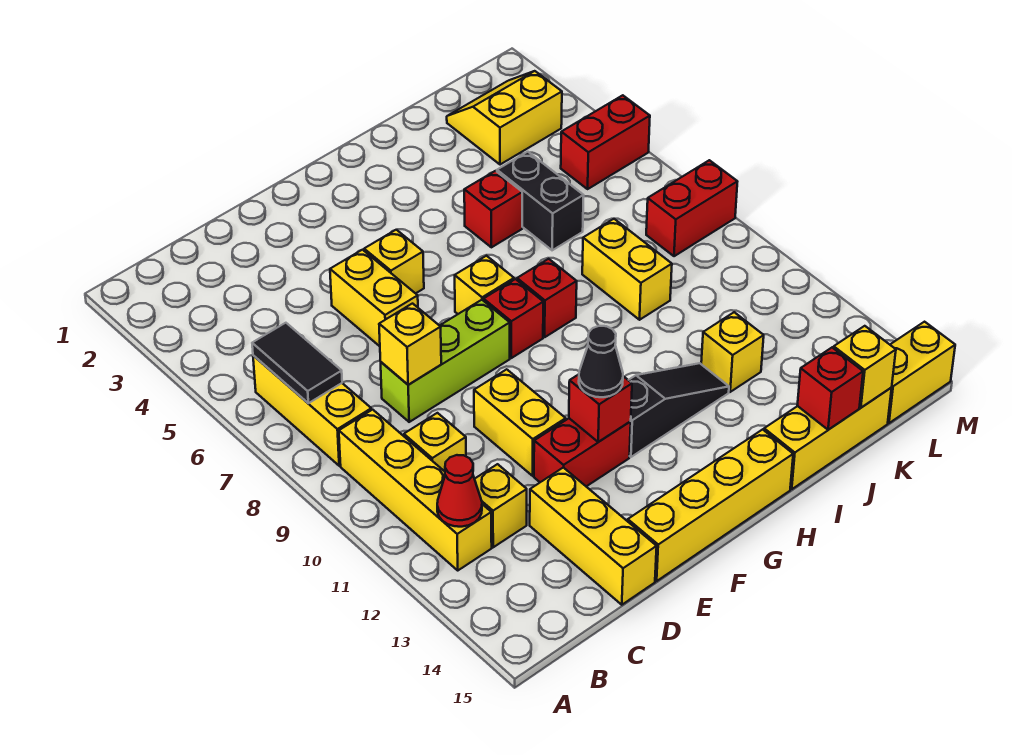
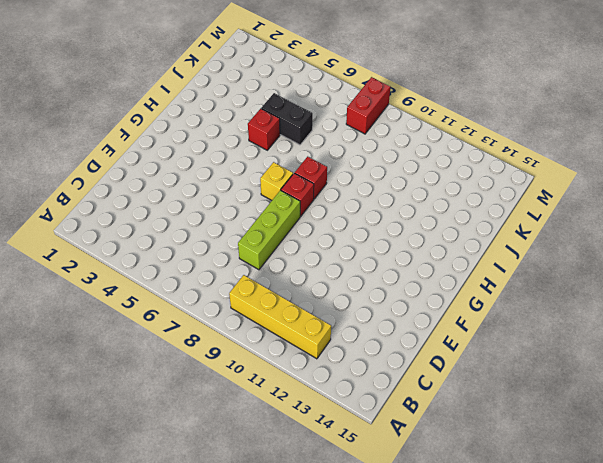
none -> yellow 1x3 brick [253,356,371,466]
none -> yellow 1x1 brick [404,413,466,471]
none -> yellow 1x1 brick [475,464,527,547]
none -> yellow 1x3 brick [530,468,657,605]

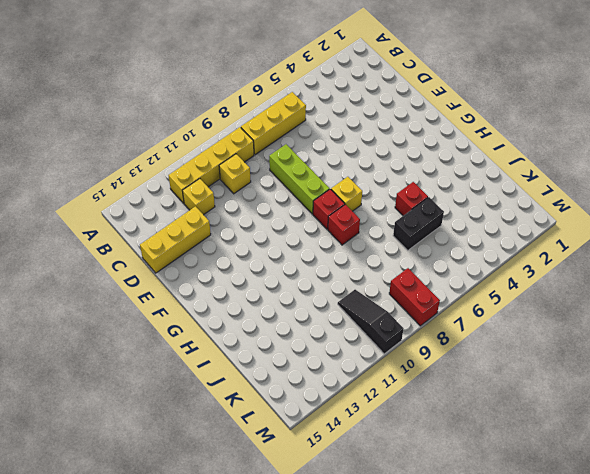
black 1x3 slope [338,290,404,354] -> black 1x3 slope turned to [629,363,729,457]
none -> yellow 1x2 brick [330,250,418,346]
none -> yellow 1x2 brick [474,369,566,476]
none -> red 1x2 brick [534,418,631,486]
none -> yellow 1x4 brick [628,429,793,581]

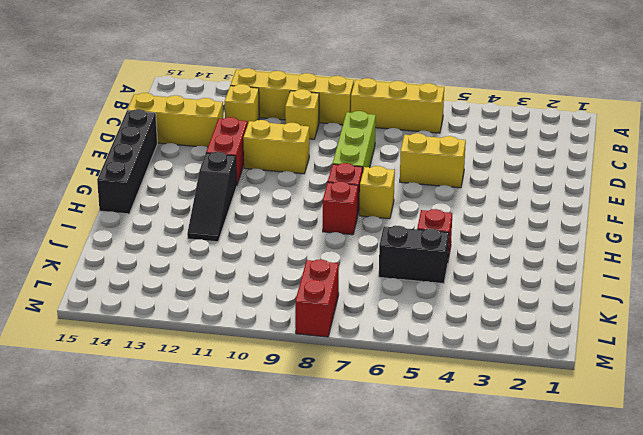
black 1x4 brick [97,109,157,214] -> yellow 1x4 brick [628,429,793,581]
none -> yellow 1x1 brick [364,230,424,293]
none -> yellow 1x3 brick [764,387,892,489]
none -> yellow 1x2 brick [582,219,672,320]
none -> yellow 1x1 brick [701,312,764,392]

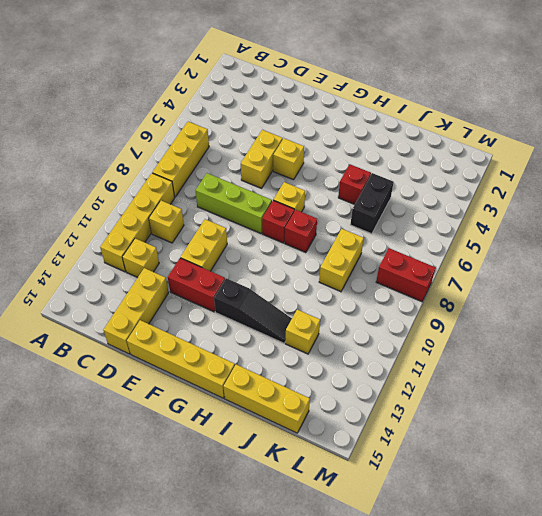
none -> yellow 2x2 slope [447,71,562,165]
none -> red 1x2 brick [561,95,650,189]
none -> yellow 1x2 brick [888,322,955,423]
none -> black 1x2 tile [252,323,342,403]

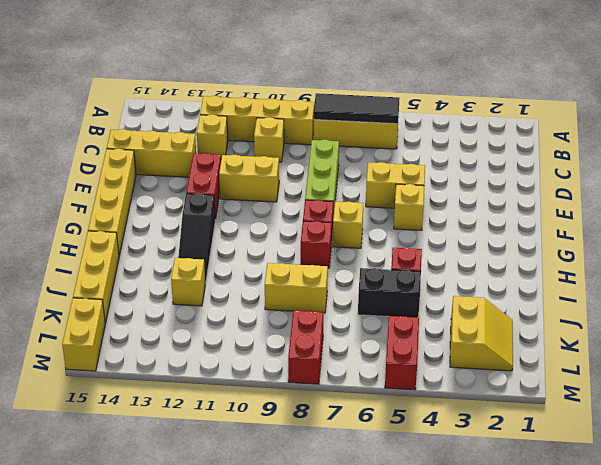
black 1x3 tile [314,93,400,124] -> black 1x2 tile [252,323,342,403]
none -> red 1x1 cone [437,455,482,527]
none -> yellow 1x1 brick [379,304,441,385]
none -> red 1x1 brick [569,374,632,442]
none -> red 1x1 brick [797,348,863,430]

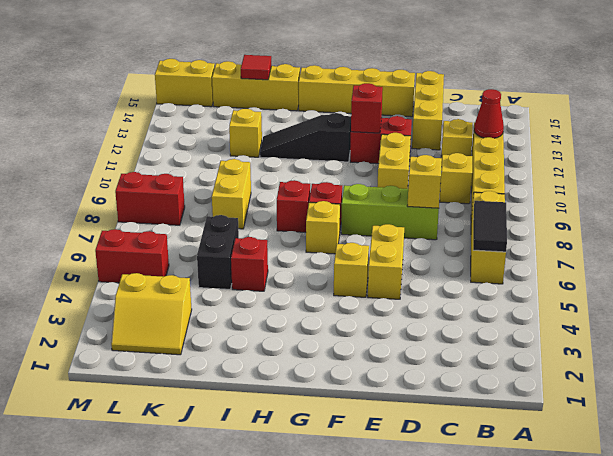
red 1x1 tile [241,55,271,80] -> red 1x1 brick [797,348,863,430]
none -> yellow 1x1 brick [834,326,896,408]
none -> black 1x1 cone [579,326,623,397]

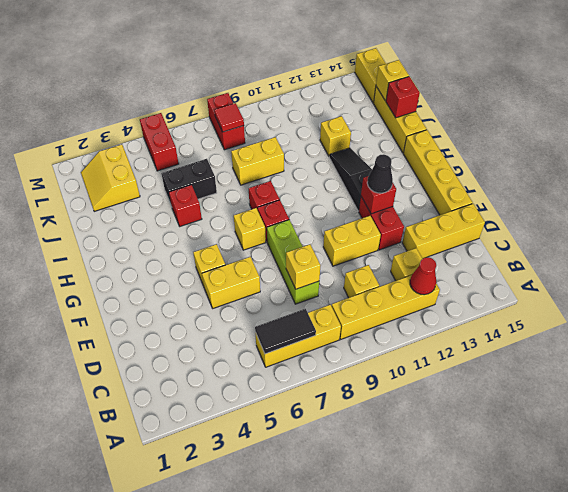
red 1x1 tile [214,103,244,132] -> none

